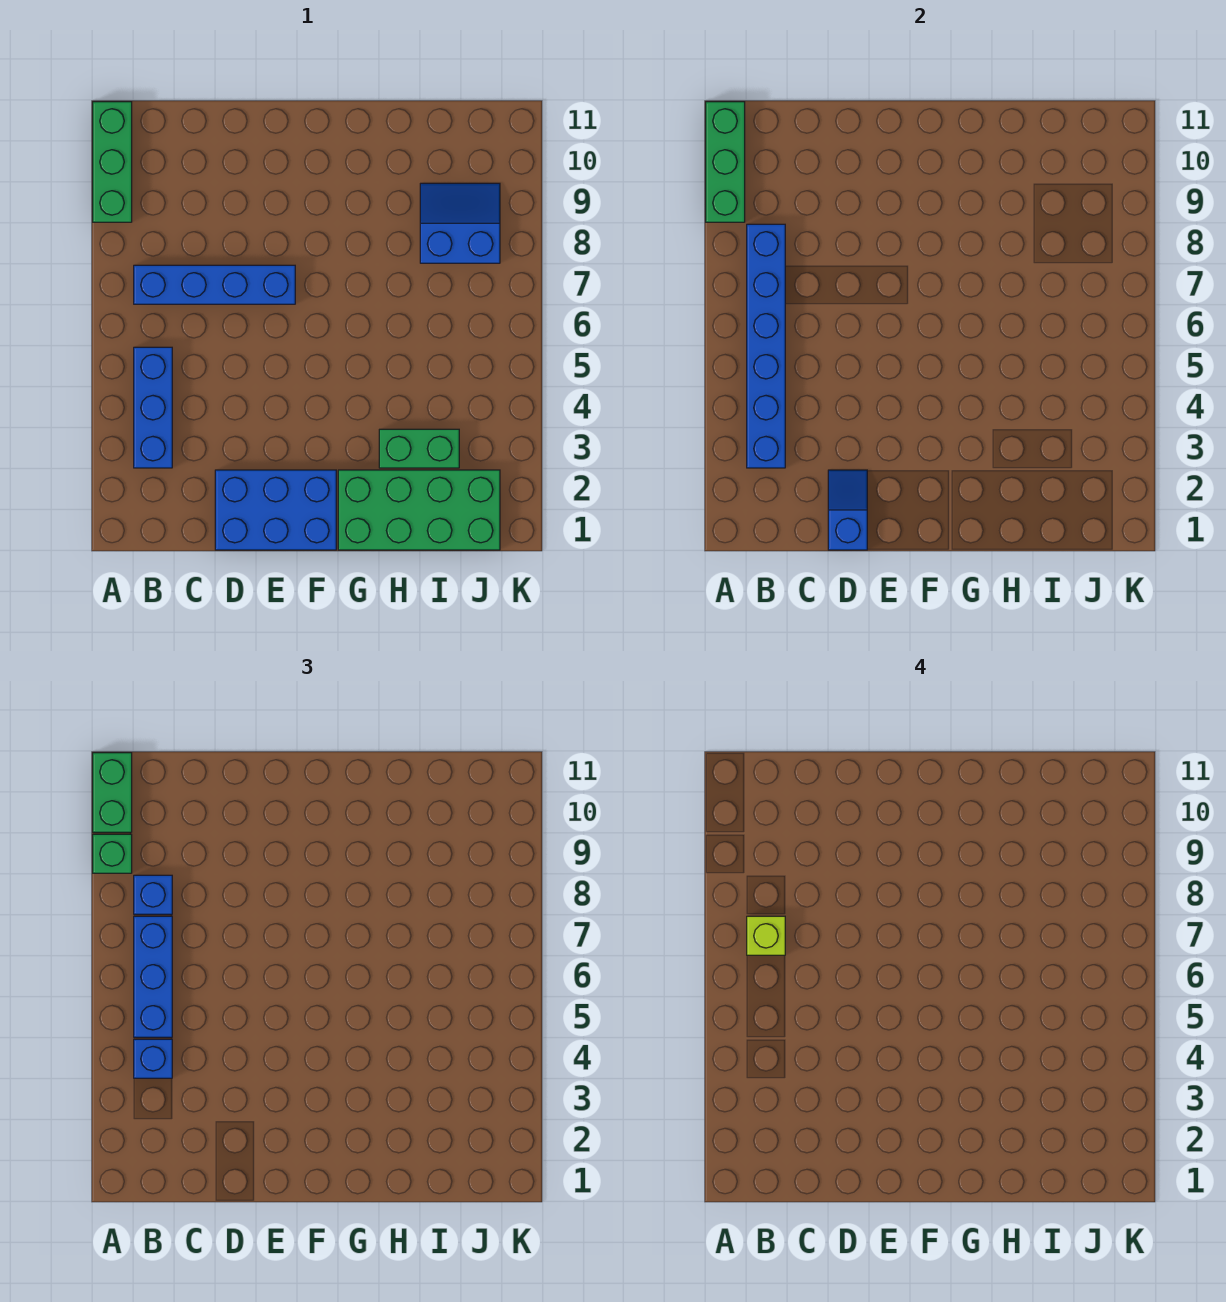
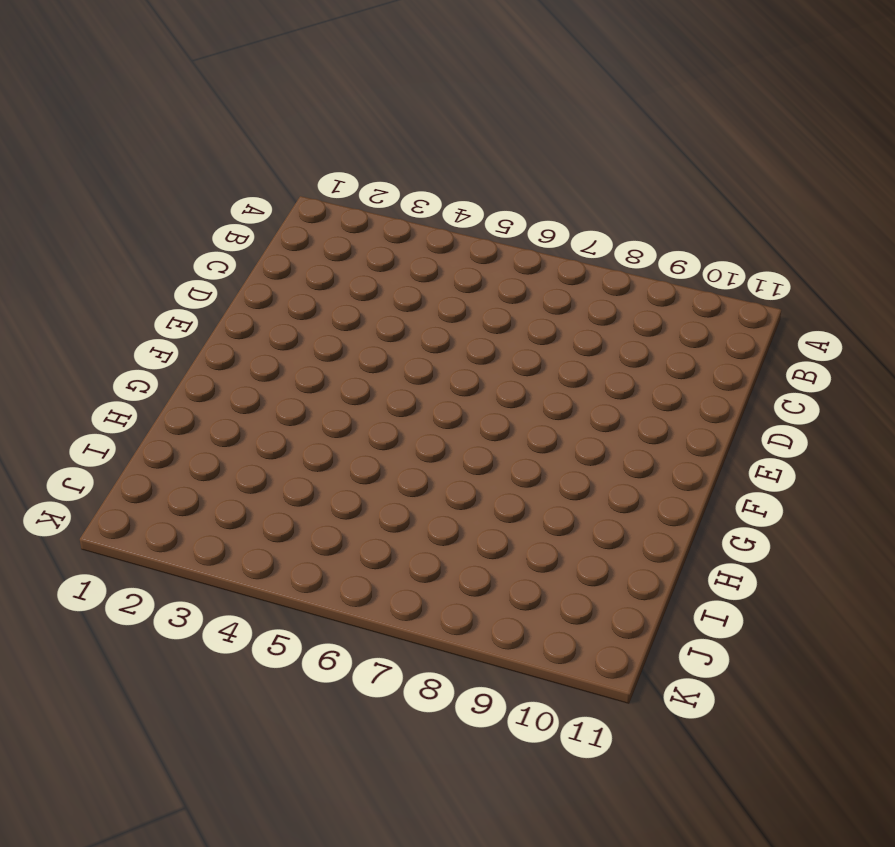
none -> green 1x3 brick [93,102,132,222]
none -> blue 1x3 brick [134,347,172,468]
none -> blue 1x4 brick [134,265,295,304]

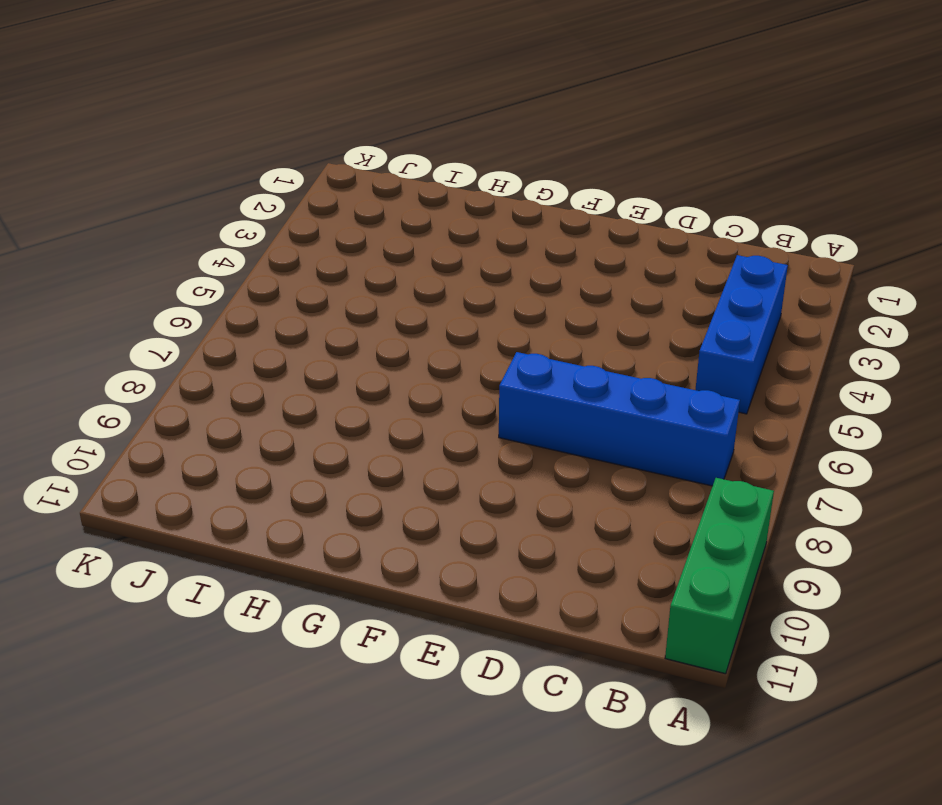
none -> blue 2x3 brick [215,470,336,550]
none -> green 2x4 brick [338,470,500,550]
none -> green 1x2 brick [379,429,459,468]

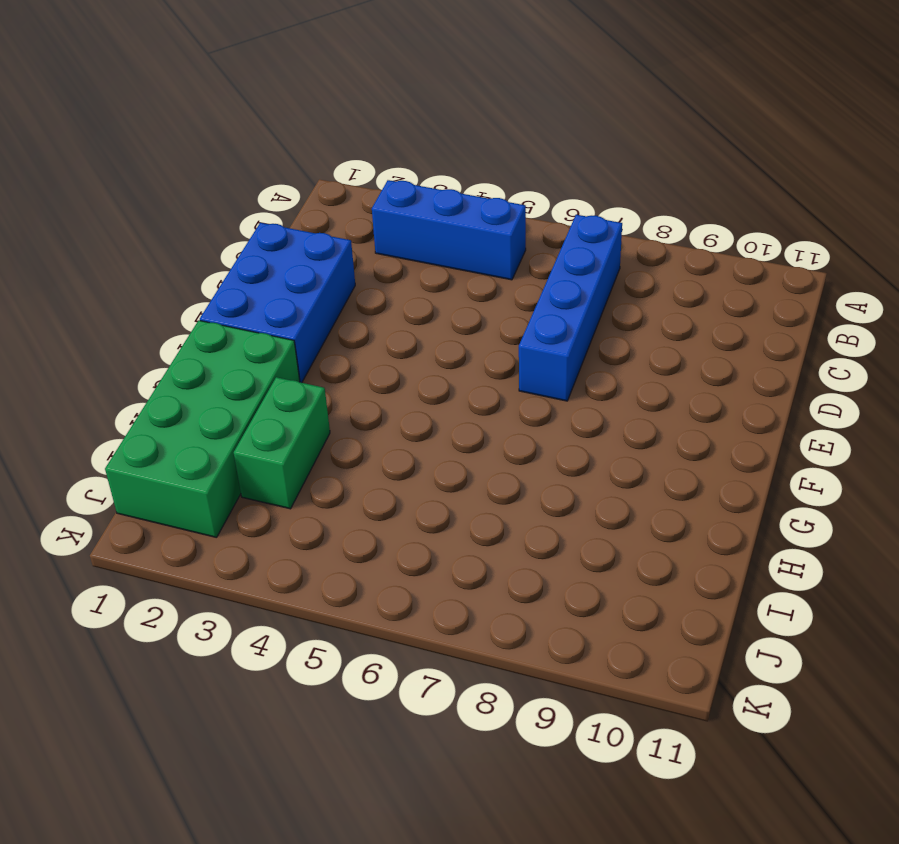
none -> green 1x3 brick [93,102,132,222]
none -> blue 2x2 slope [420,183,500,263]
none -> green 1x3 brick [706,102,745,222]

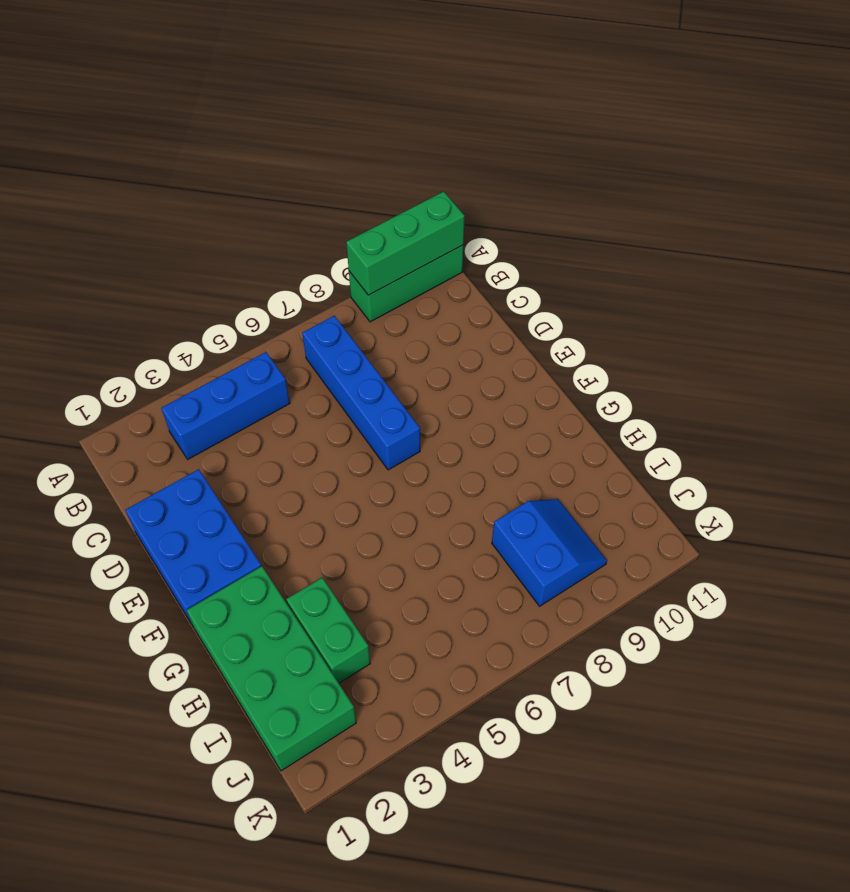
none -> blue 1x6 brick [747,224,785,468]
none -> blue 1x2 slope [828,470,867,550]
none -> green 1x1 brick [93,834,132,873]

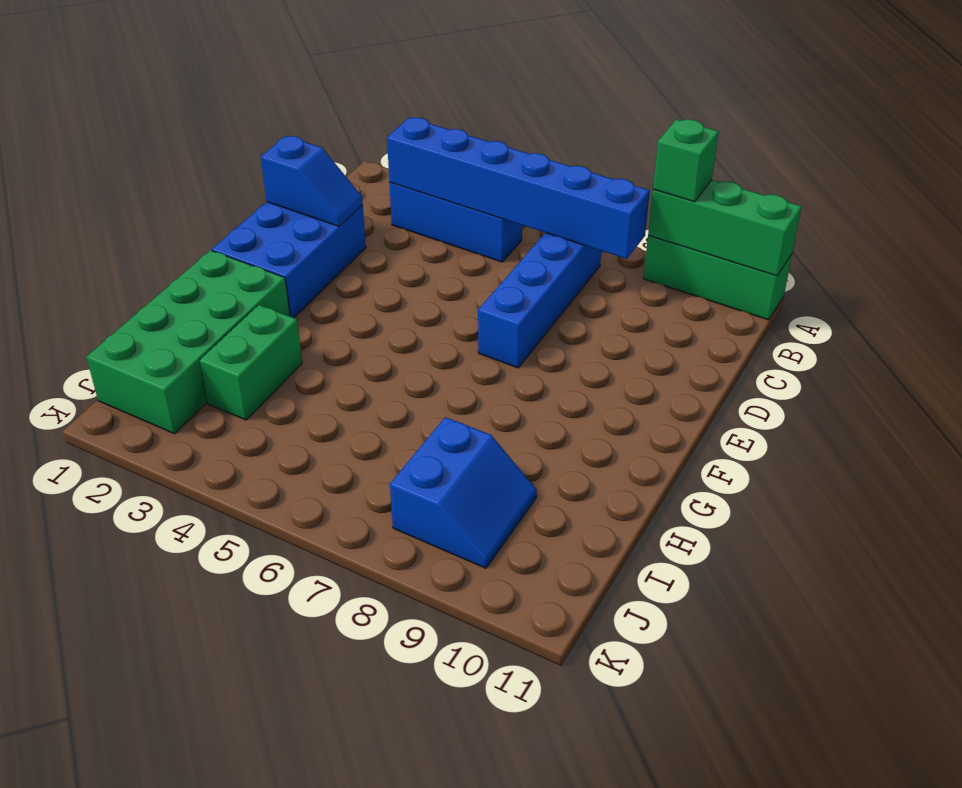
none -> green 1x2 brick [93,753,132,832]
none -> blue 1x1 brick [134,1039,172,1078]
none -> blue 1x3 brick [134,916,172,1037]

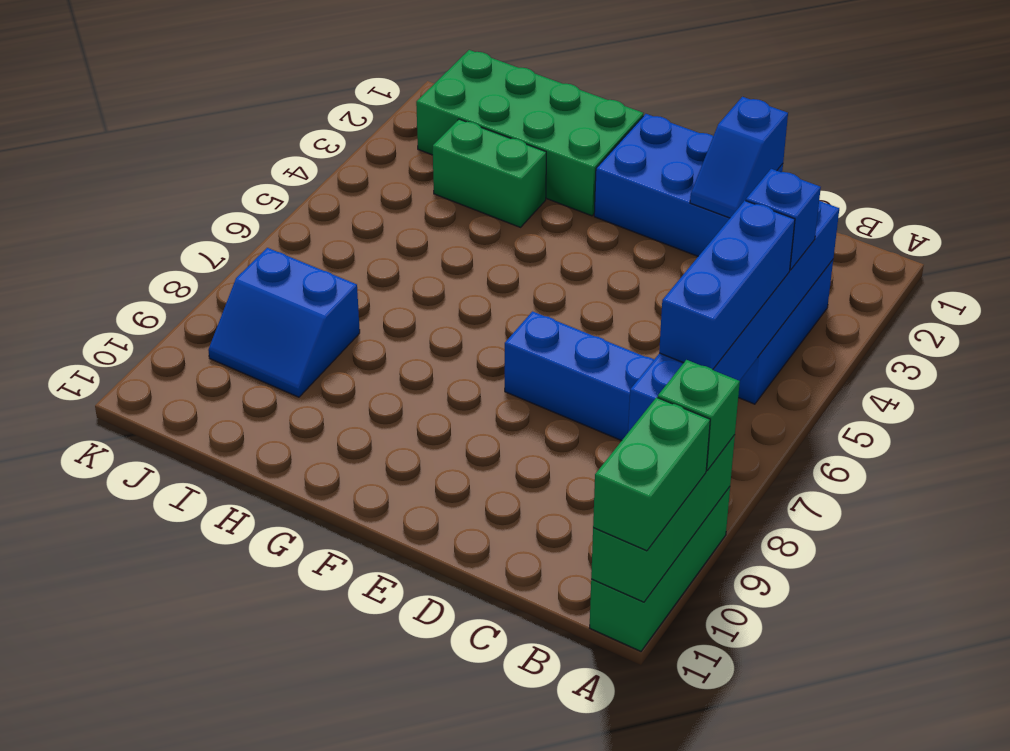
none -> blue 1x1 brick [134,875,172,914]
none -> lime 1x1 brick [747,916,785,955]

